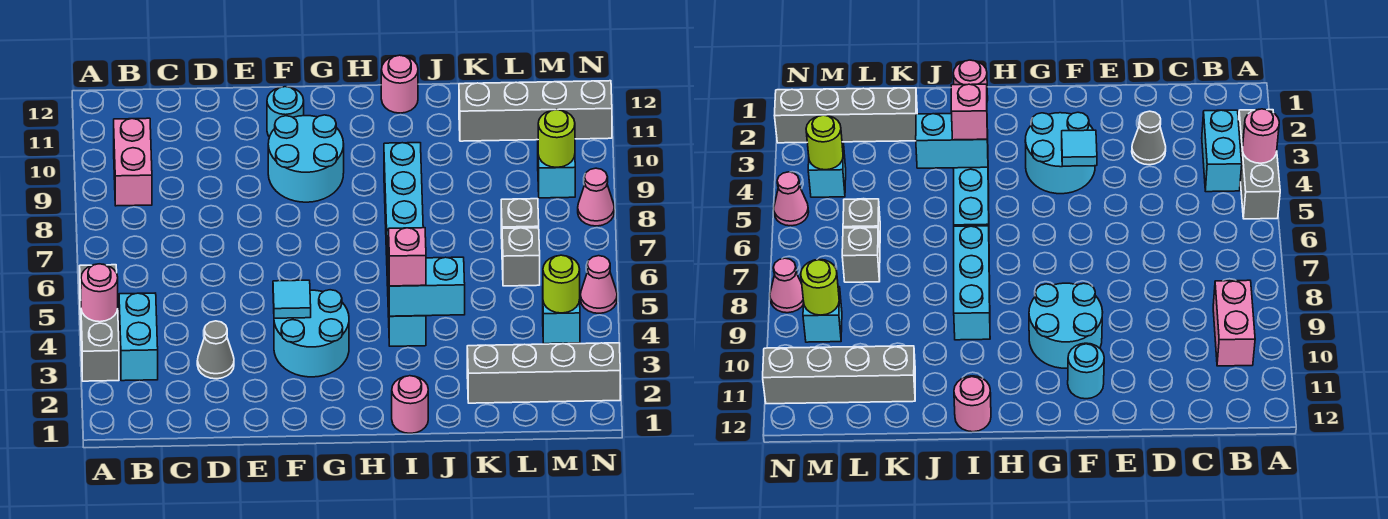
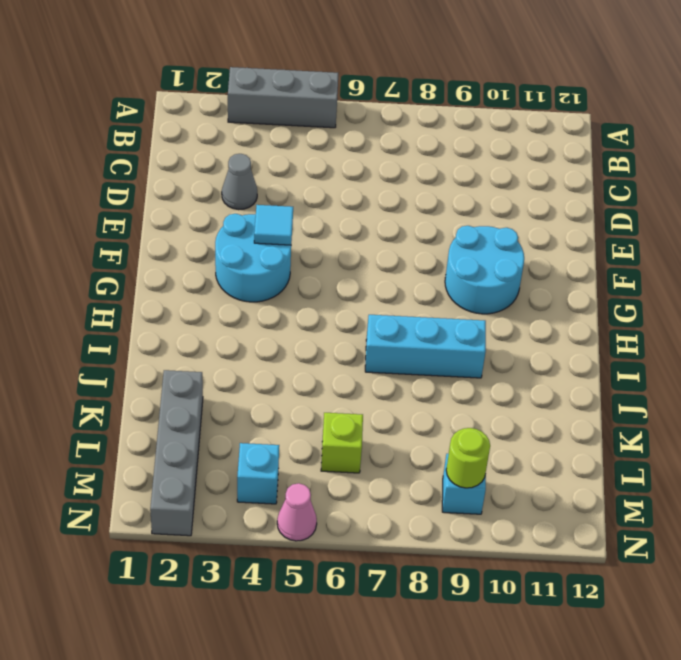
lime 1x1 brick [321,413,363,473] -> grey 1x1 brick [502,228,540,286]
none -> cyan 1x2 brick [119,293,158,381]
none -> pink 1x2 brick [114,118,152,206]
none -> cyan 1x1 round brick [267,87,304,137]

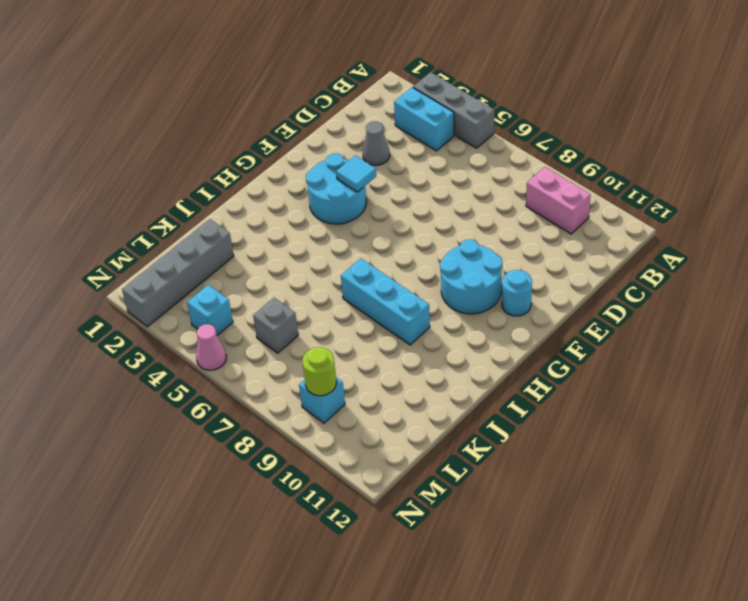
none -> pink 1x1 round brick [392,376,428,433]
none -> cyan 1x3 brick [387,231,426,346]
none -> pink 1x1 round brick [381,55,418,113]

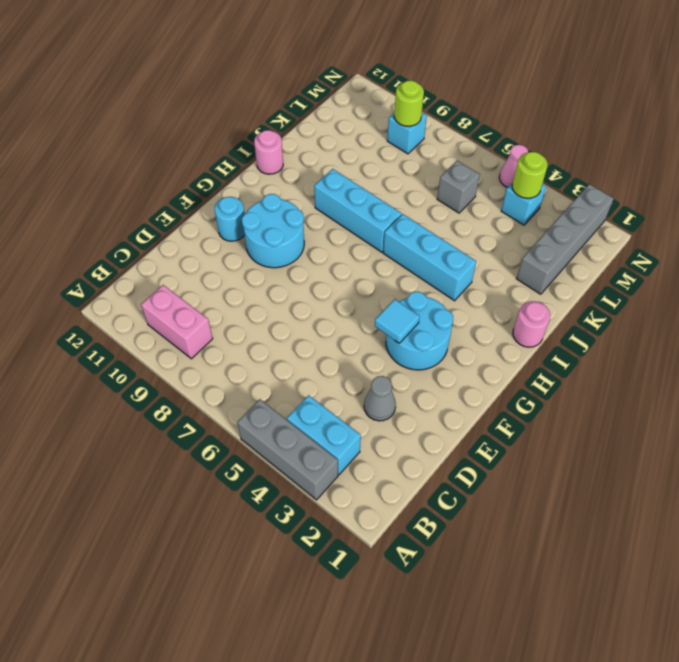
none -> grey 1x4 brick [459,81,612,141]
none -> grey 1x1 brick [501,199,539,239]
none -> pink 1x1 cone [578,168,614,226]

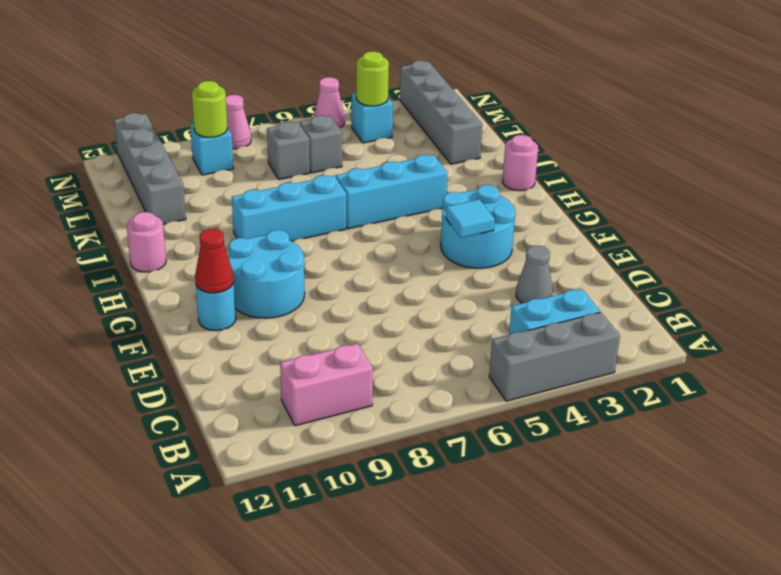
red 1x1 cone [195,229,234,293] -> none
none -> pink 1x1 round brick [81,264,118,322]
none -> cyan 1x2 brick [389,257,465,316]
none -> pink 1x1 brick [389,228,426,286]

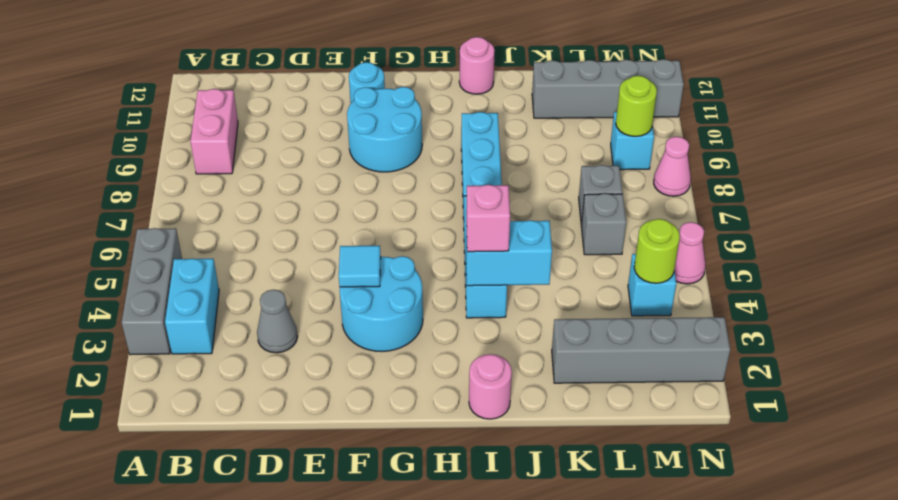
none -> pink 1x1 round brick [81,264,118,322]

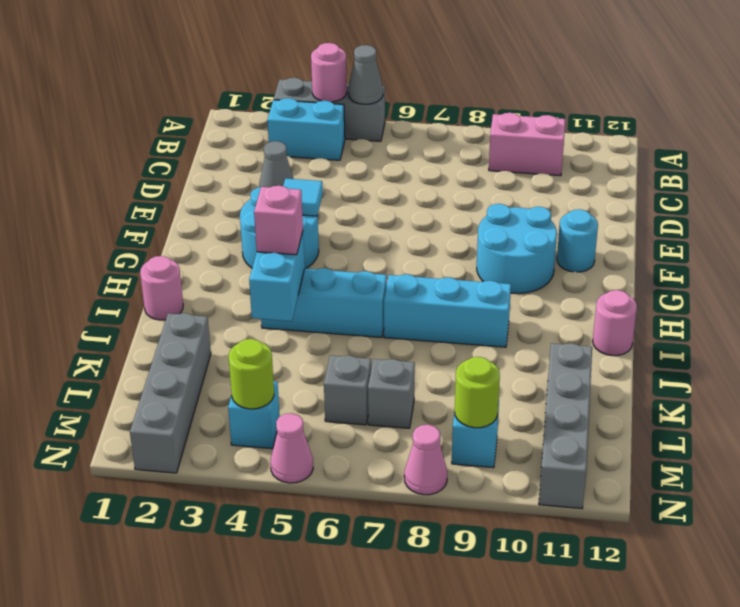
grey 1x1 cone [348,45,383,104] -> none

